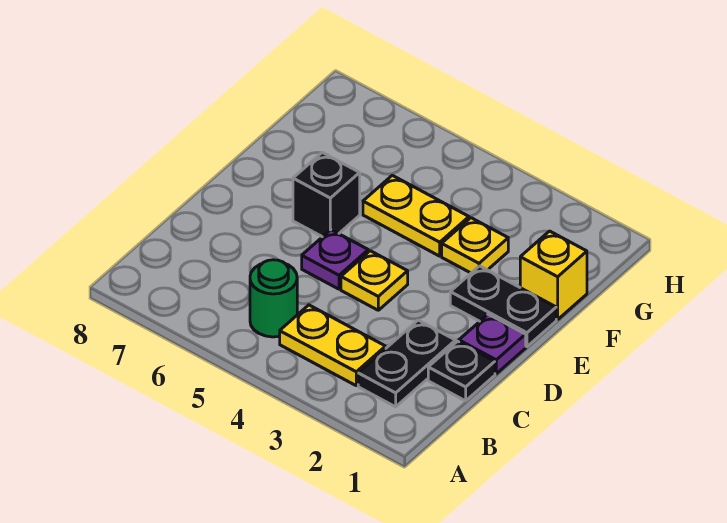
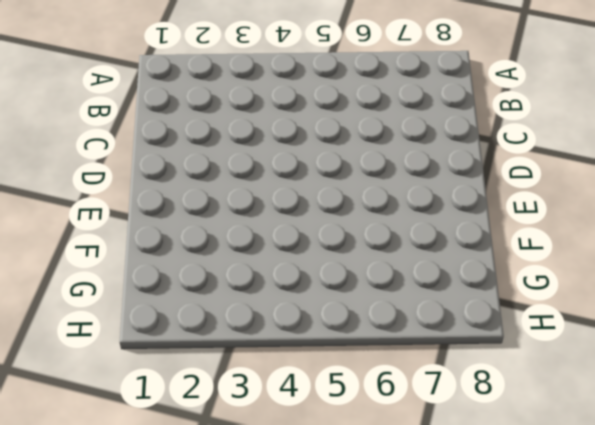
none -> black 1x2 plate [358,320,456,407]
none -> yellow 1x2 plate [280,305,386,385]
none -> green 1x1 round brick [250,260,297,337]

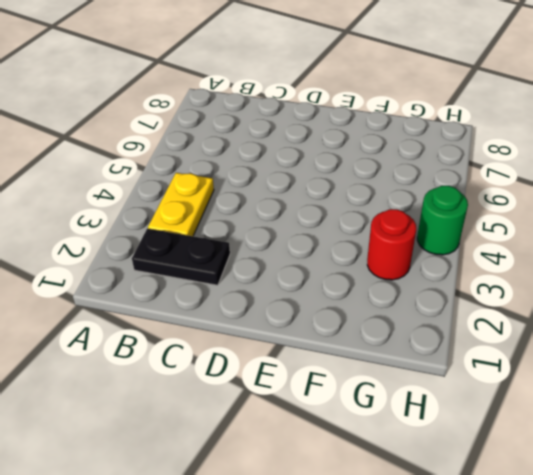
red 1x1 round brick [367,209,416,280] -> none
green 1x1 round brick [417,186,468,255] -> green 1x1 round brick moved to [250,260,297,337]
none -> black 1x1 plate [428,341,495,401]
none -> purple 1x1 plate [459,314,526,374]
none -> yellow 1x1 plate [341,251,408,310]

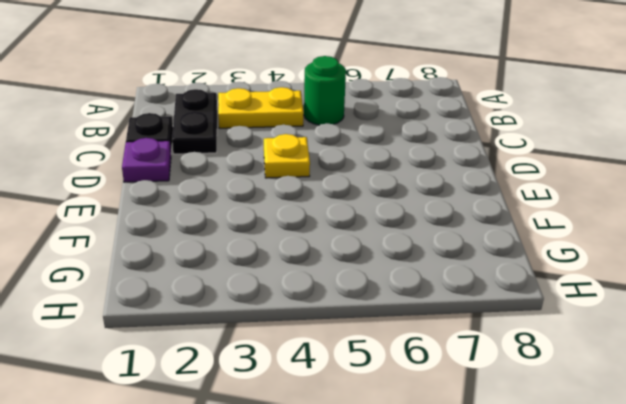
none -> purple 1x1 plate [302,230,368,289]
none -> black 1x2 plate [450,266,556,347]
none -> black 1x1 brick [293,152,360,237]

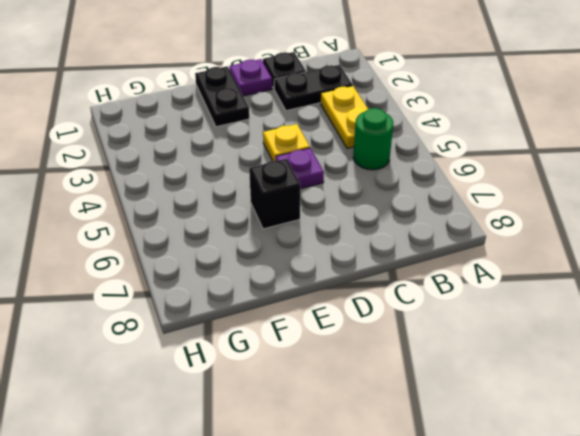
none -> yellow 1x1 brick [520,231,587,320]
none -> yellow 1x1 plate [442,218,508,273]
none -> yellow 1x2 plate [363,175,469,256]

